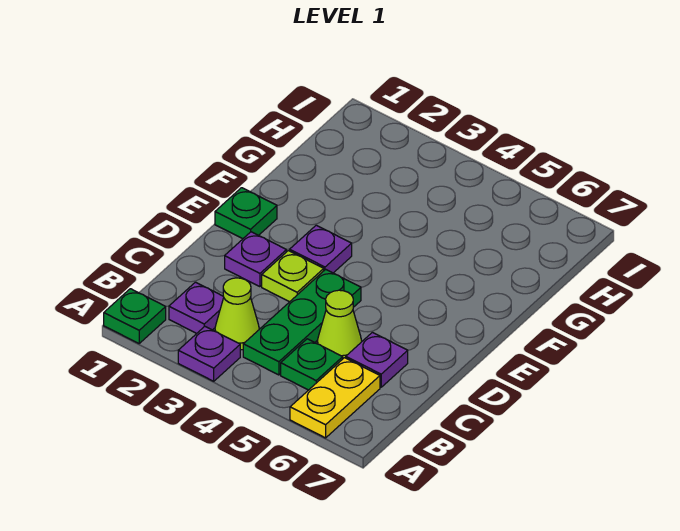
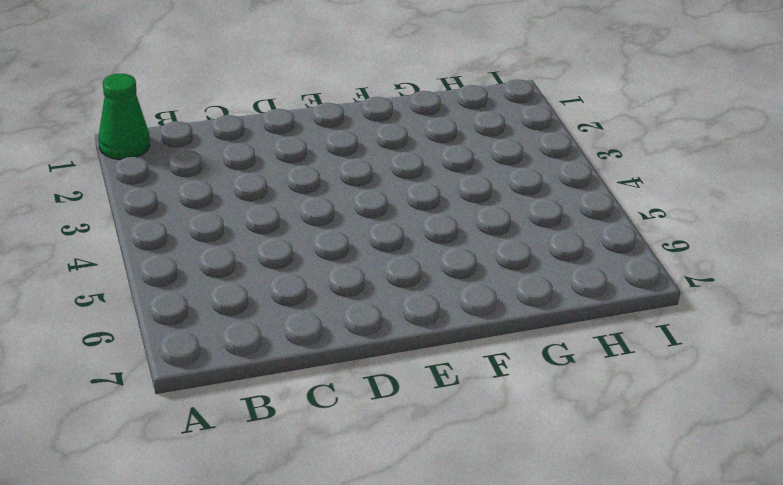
green 1x1 cone [99,74,150,160] -> green 1x1 plate [104,289,166,343]
none -> purple 1x1 plate [178,326,240,381]
none -> yellow 1x2 plate [290,358,380,438]
none -> purple 1x1 plate [169,282,224,333]

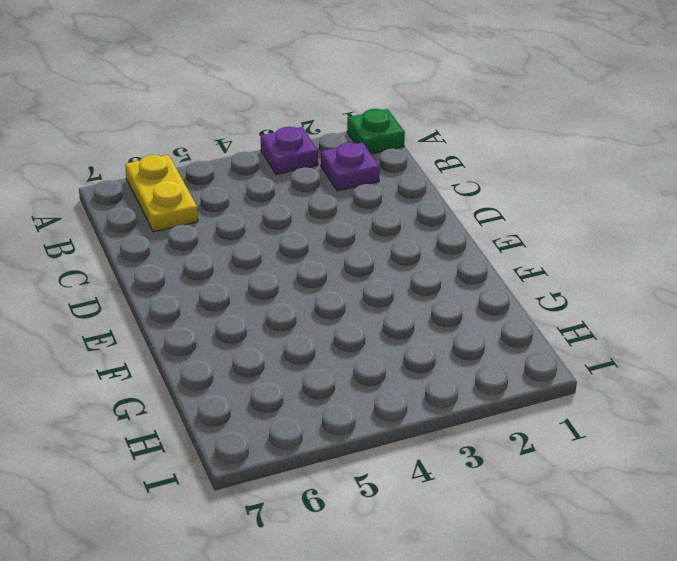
none -> lime 1x1 cone [215,278,259,350]
none -> green 1x3 plate [243,269,361,375]
none -> green 1x1 plate [281,339,343,390]

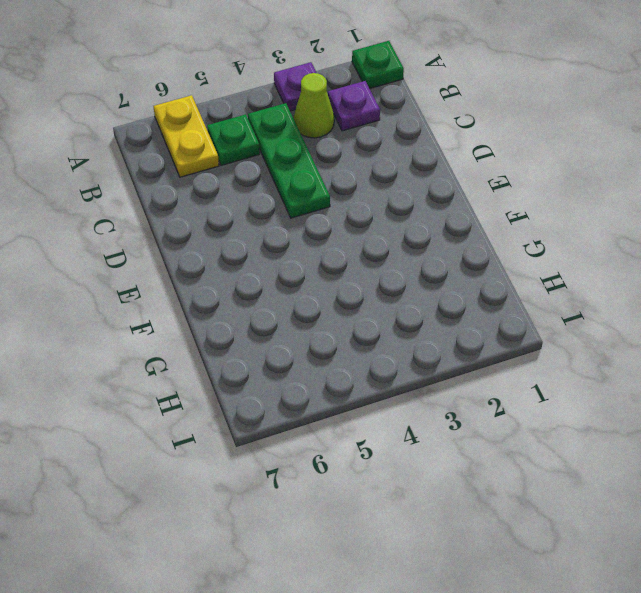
none -> lime 1x1 cone [317,290,362,358]
none -> purple 1x1 plate [346,332,408,387]
none -> purple 1x1 plate [225,232,286,287]

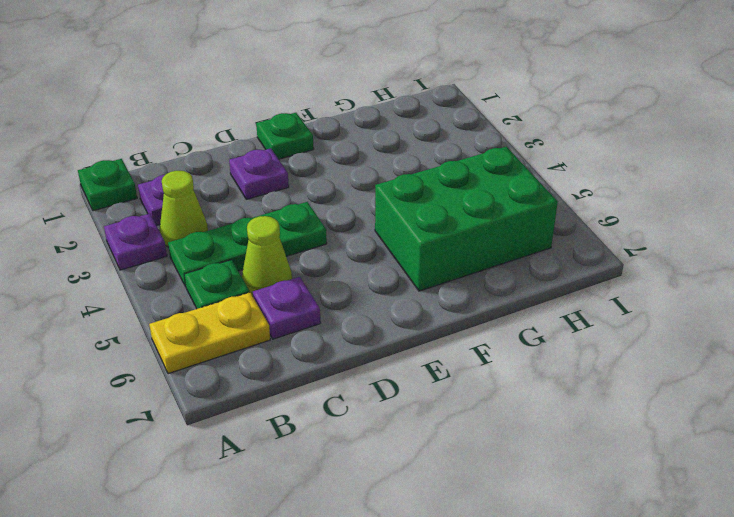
green 2x3 brick [375,147,558,291] -> none
none -> lime 1x1 plate [262,251,324,302]
none -> purple 1x1 plate [290,225,352,273]

